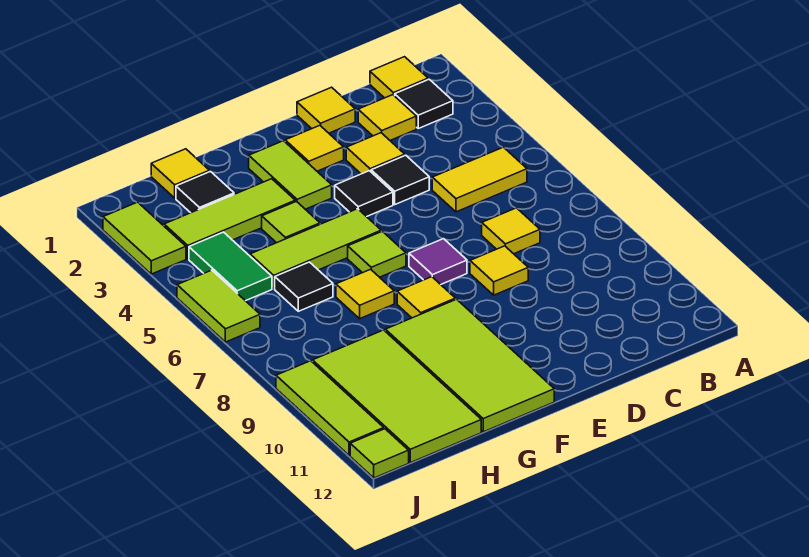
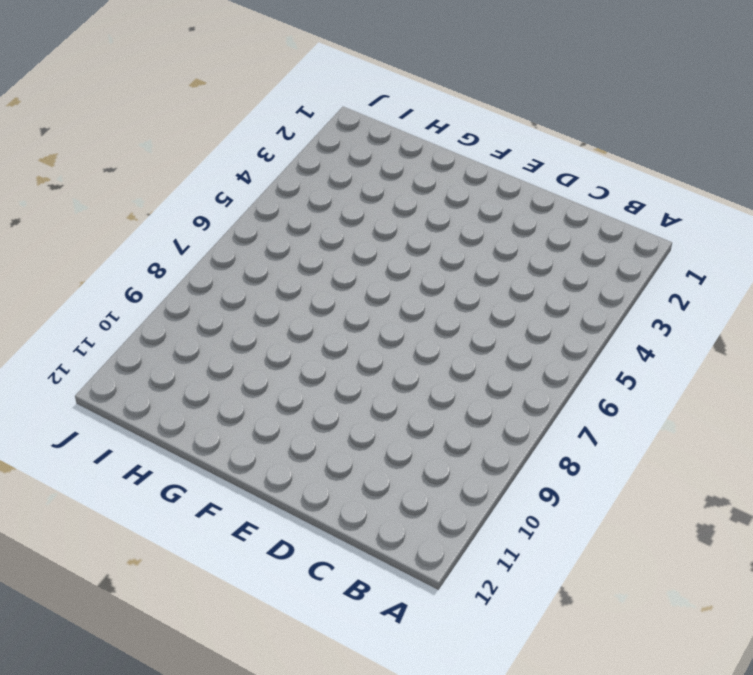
none -> yellow 1x1 tile [370,57,428,98]
none -> black 1x1 tile [395,79,453,128]
none -> yellow 1x2 tile [432,147,527,212]

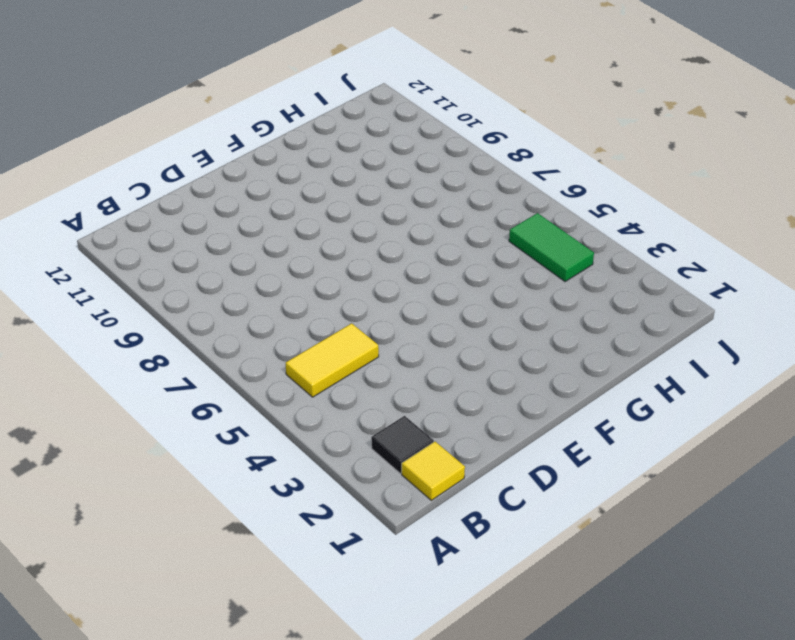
none -> yellow 1x1 tile [358,95,416,140]
none -> yellow 1x1 tile [482,208,540,254]
none -> yellow 1x1 tile [297,87,355,133]

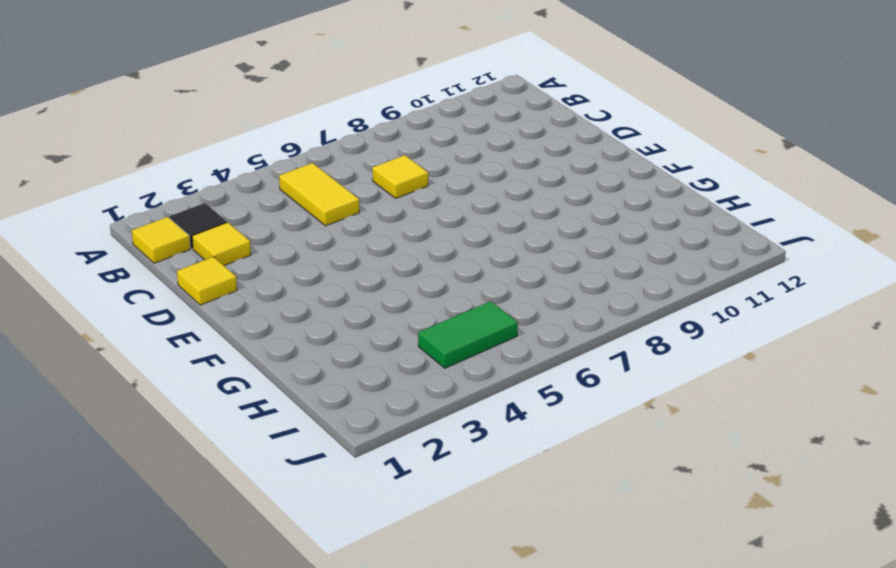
none -> yellow 1x1 tile [346,133,405,174]
none -> black 1x1 tile [371,155,429,204]
none -> yellow 1x1 tile [470,246,528,295]

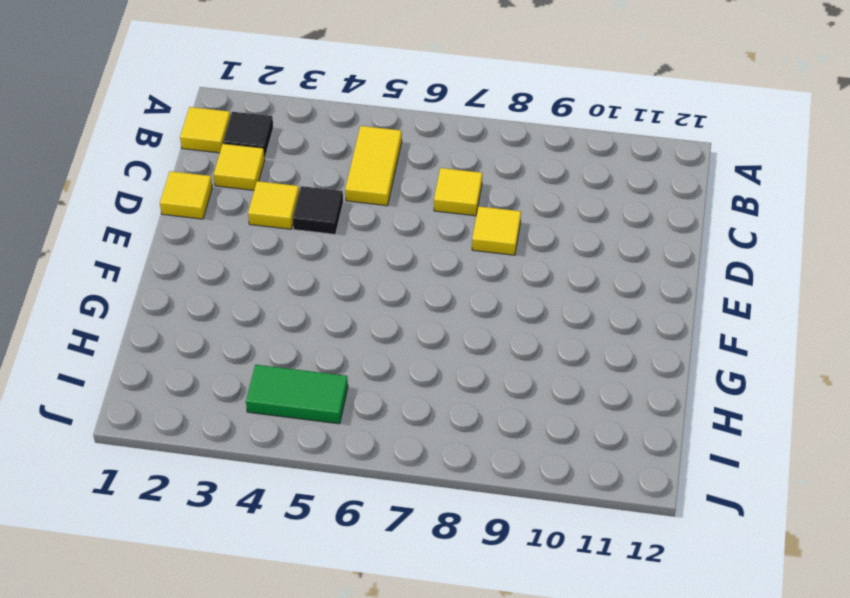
none -> yellow 1x1 tile [285,125,344,171]
none -> black 1x1 tile [335,171,393,217]
none -> purple 1x1 tile [409,239,467,284]

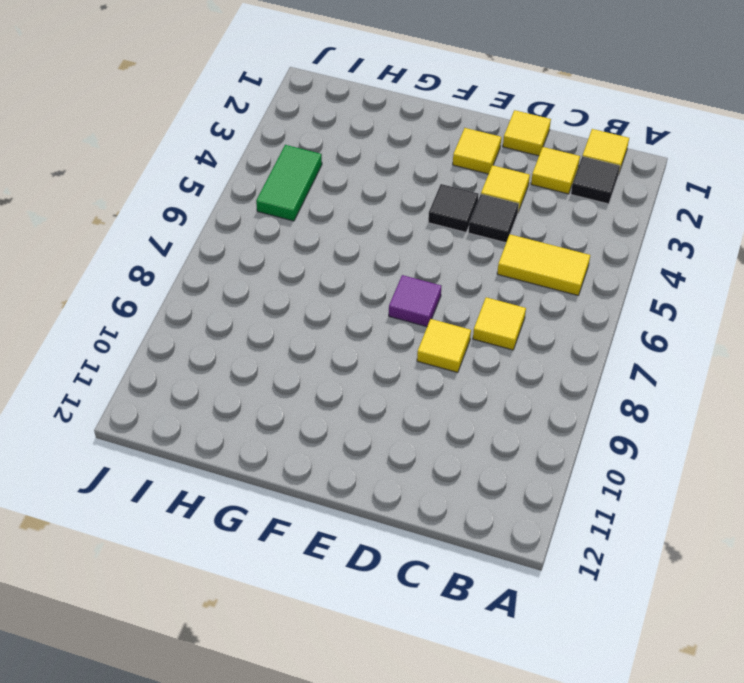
none -> lime 1x2 tile [249,141,332,209]
none -> lime 1x3 tile [250,209,381,289]
none -> lime 1x1 tile [348,231,406,277]

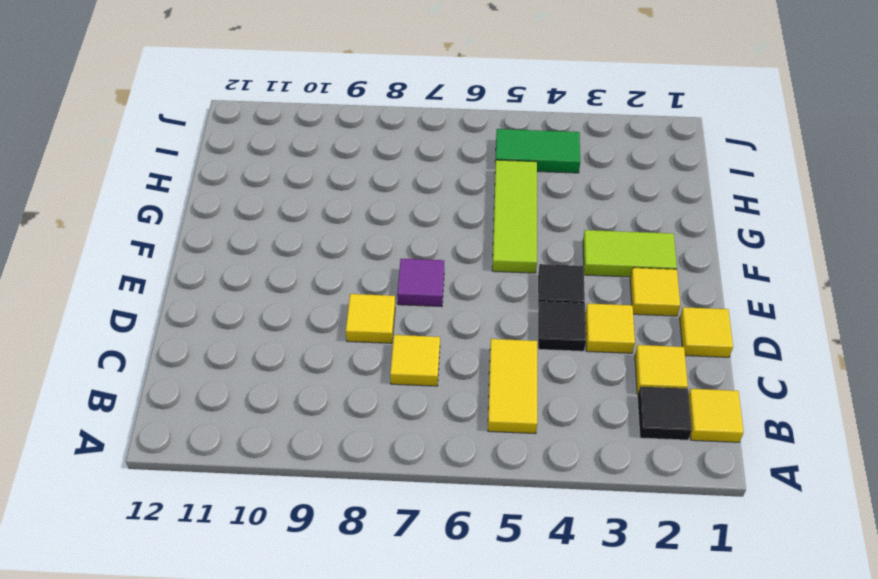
none -> lime 1x1 tile [348,231,406,277]
none -> yellow 1x1 tile [397,277,455,318]
none -> lime 2x4 tile [385,299,554,432]

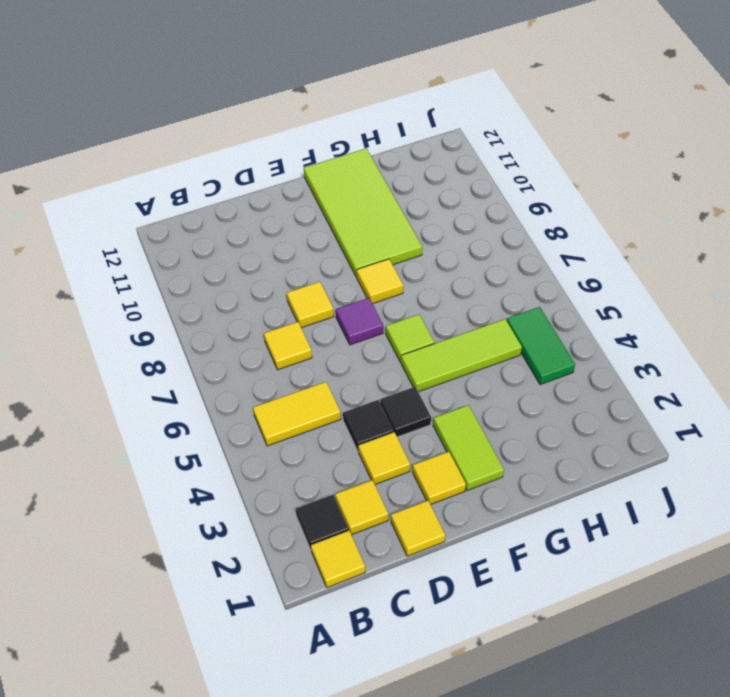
none -> lime 1x3 tile [164,179,295,259]
none -> lime 1x1 tile [262,201,320,243]
none -> yellow 1x1 tile [336,269,394,319]

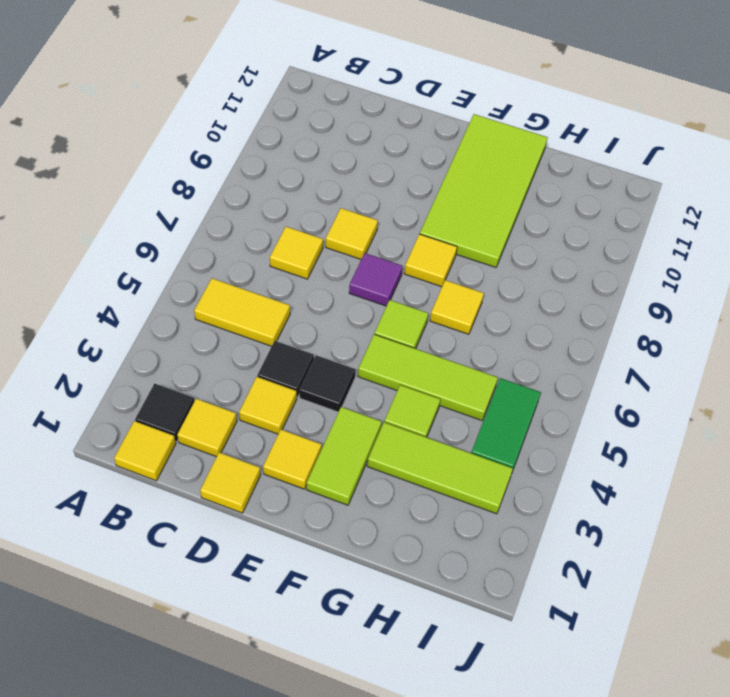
none -> yellow 1x1 tile [151,149,209,198]
none -> black 1x1 tile [176,172,234,213]
none -> black 1x1 tile [275,262,333,311]

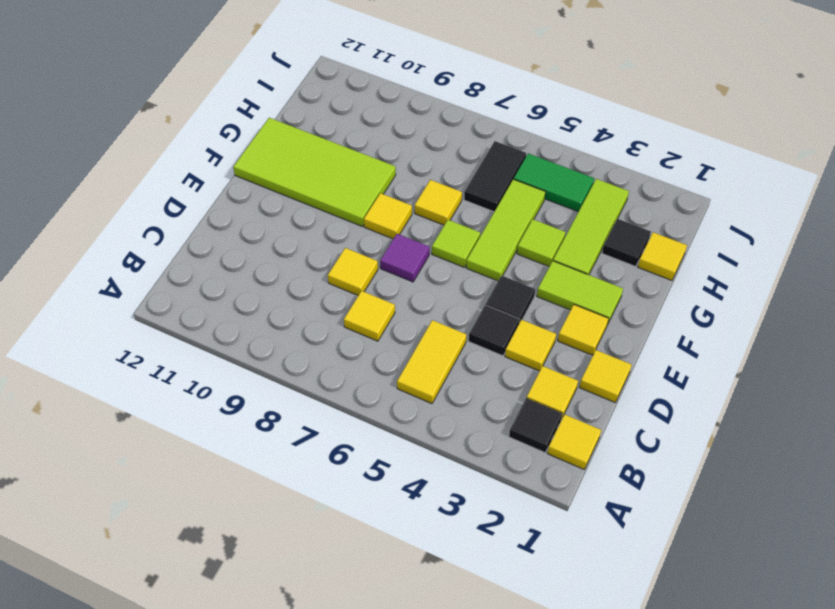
black 1x2 tile [464,141,526,212] -> black 1x1 tile [275,262,333,311]
none -> lime 2x4 tile [313,330,481,463]
none -> lime 1x2 tile [103,202,186,274]
none -> lime 1x2 tile [177,270,260,342]

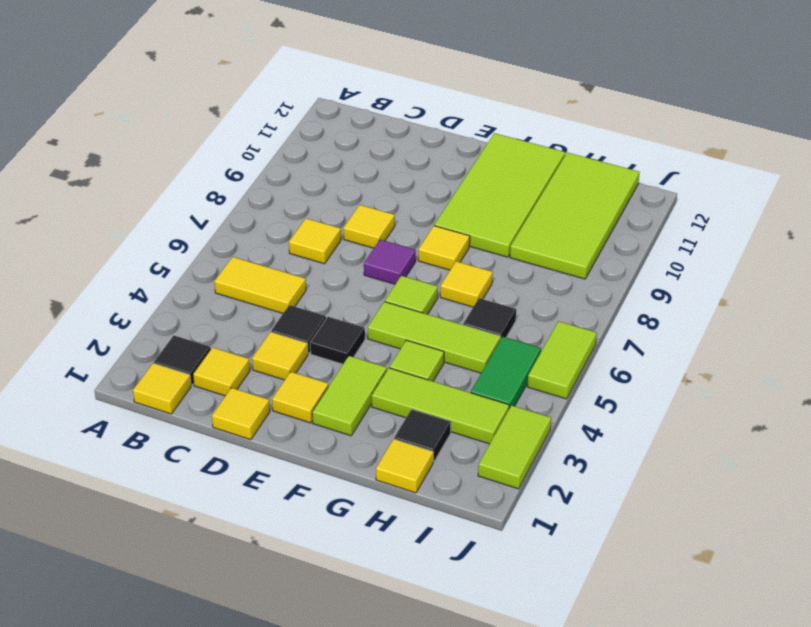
none -> lime 1x3 tile [276,361,384,455]
none -> lime 1x1 tile [350,429,409,478]

